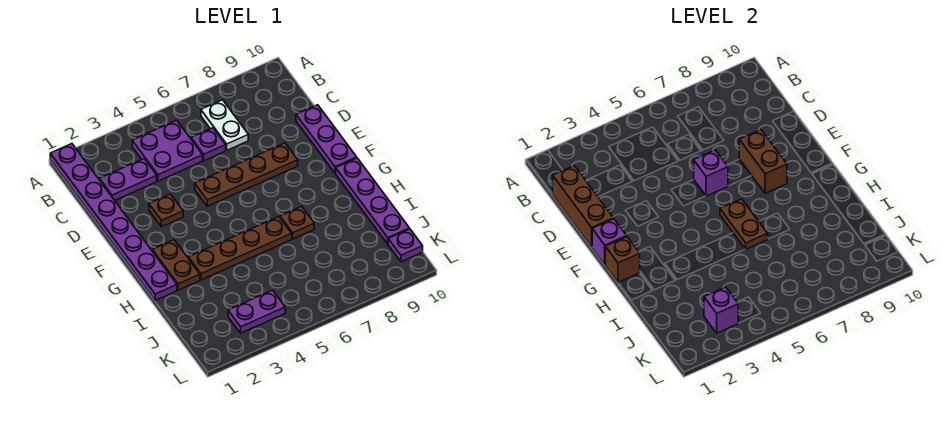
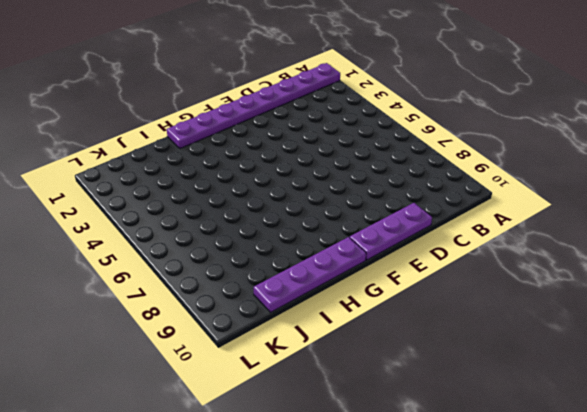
none -> purple 2x2 plate [132,120,203,181]
none -> white 1x2 plate [201,100,248,150]
none -> purple 1x2 plate [100,159,157,200]

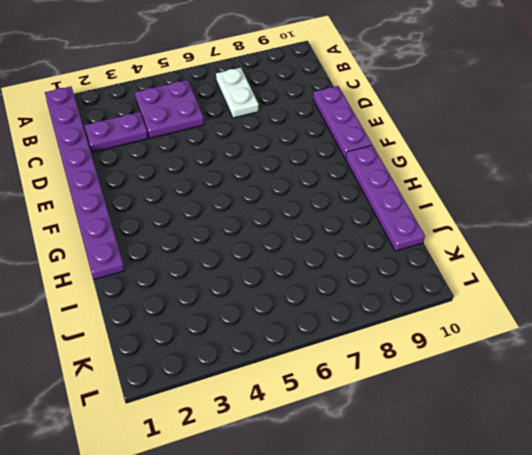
none -> purple 1x1 plate [191,128,226,161]
none -> brown 1x1 plate [149,194,183,227]
none -> brown 1x4 plate [195,143,298,206]

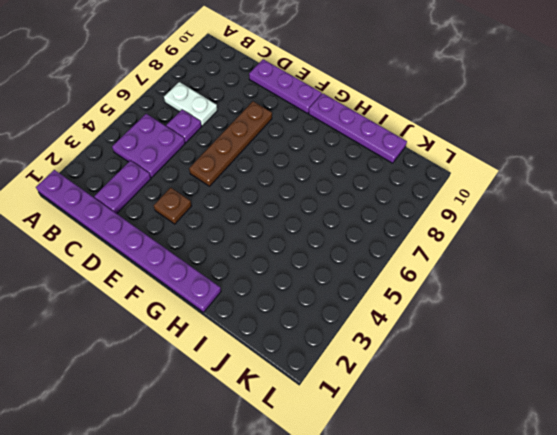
none -> brown 1x2 plate [152,240,200,290]
none -> brown 1x4 plate [188,217,292,280]
none -> brown 1x1 plate [280,206,314,239]

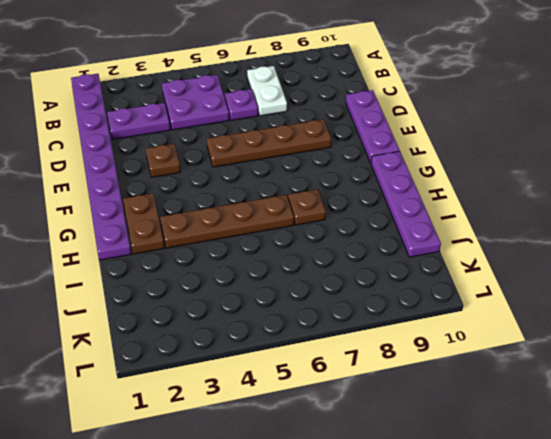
none -> purple 1x2 plate [228,290,285,333]
none -> purple 1x1 plate [388,229,423,262]
none -> brown 1x3 brick [553,166,613,247]

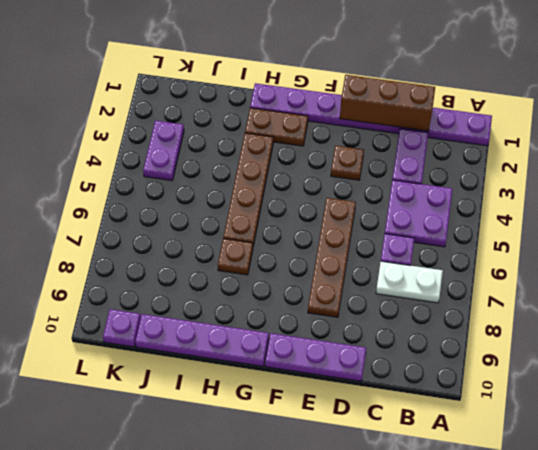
none -> purple 1x1 brick [694,150,728,196]
none -> brown 1x2 brick [739,130,787,193]
none -> purple 1x1 brick [592,219,627,265]

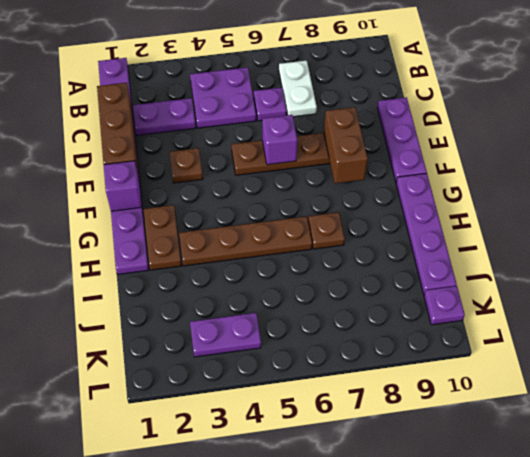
none -> brown 1x1 brick [605,237,640,283]
none -> brown 1x2 plate [720,199,768,249]
none -> purple 1x1 brick [704,287,738,333]

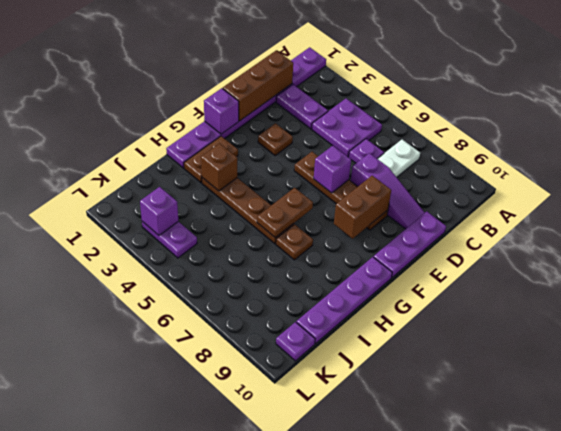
purple 1x3 slope [351,153,425,229] -> none
brown 1x1 brick [201,143,237,191] -> brown 1x1 brick moved to [605,237,640,283]

